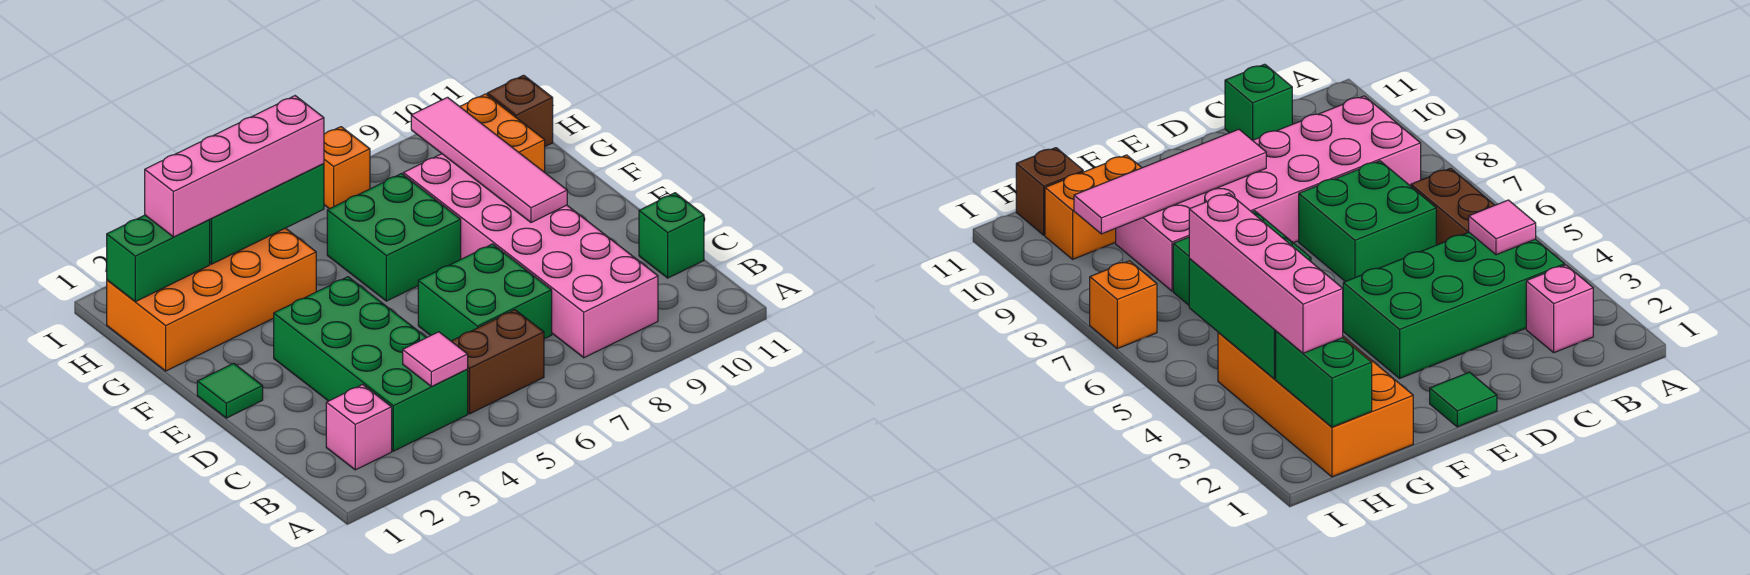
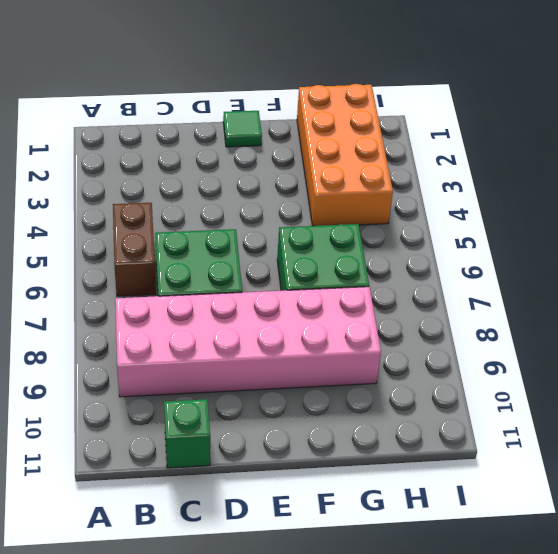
none -> pink 1x1 brick [326,385,392,470]
none -> green 2x4 brick [274,277,468,451]
none -> orange 1x2 brick [460,94,545,172]

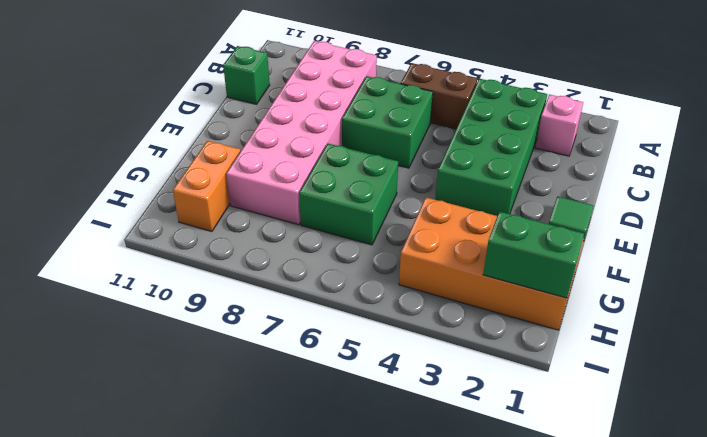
none -> brown 1x1 brick [487,75,553,146]
none -> orange 1x1 brick [324,127,370,209]
none -> pink 1x1 tile [403,332,468,387]

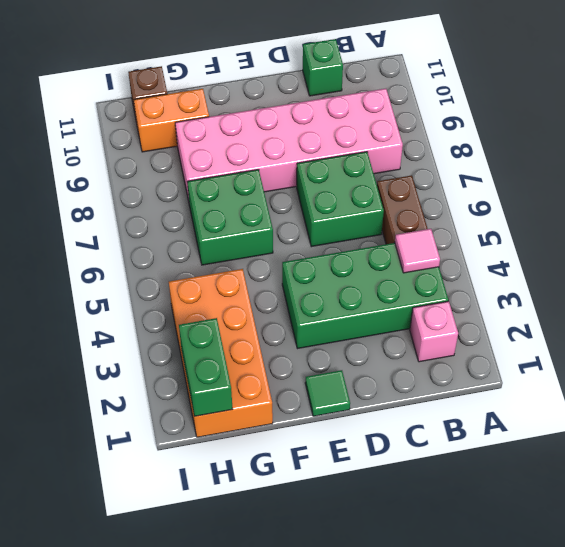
none -> orange 1x1 brick [324,127,370,209]
none -> pink 1x4 tile [411,97,567,222]
none -> green 1x3 brick [210,164,324,264]

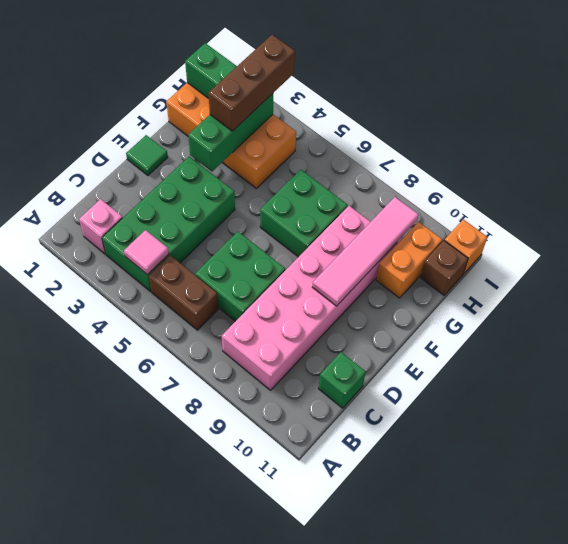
green 1x3 brick [188,94,273,171] -> green 1x3 brick turned to [210,164,324,264]
brown 1x3 brick [208,35,295,131] -> pink 1x4 brick [145,96,324,237]
orange 1x1 brick [444,219,487,274] -> orange 1x1 brick moved to [324,127,370,209]

